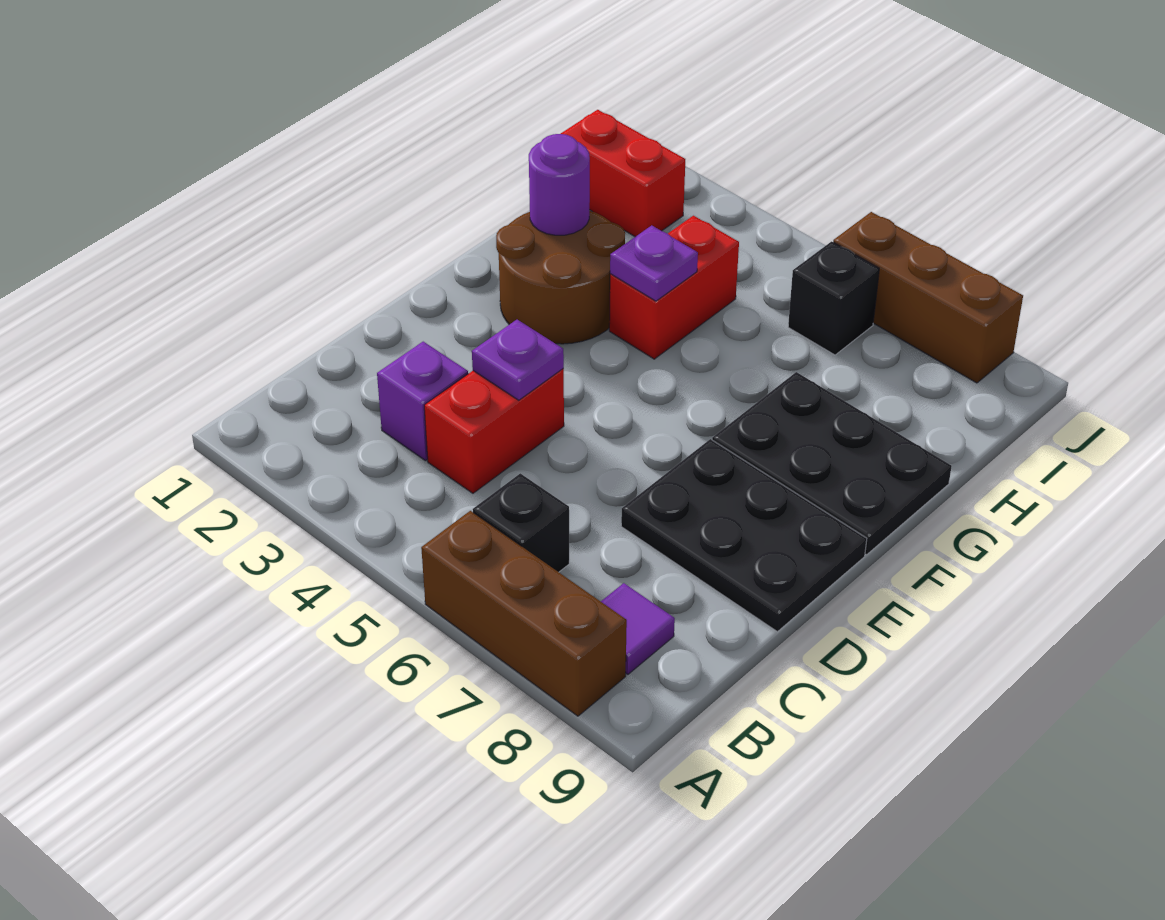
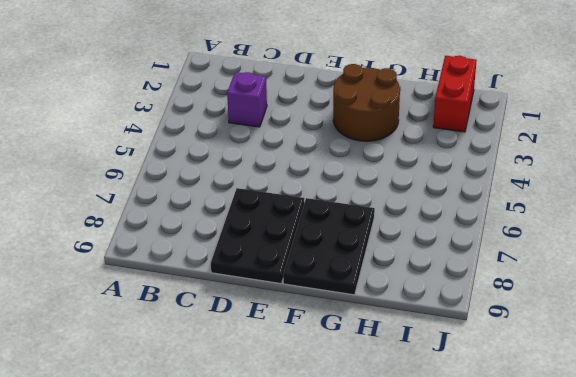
none -> brown 1x3 brick [421,511,627,716]
none -> black 1x1 brick [473,473,569,572]
none -> purple 1x1 tile [601,583,675,675]

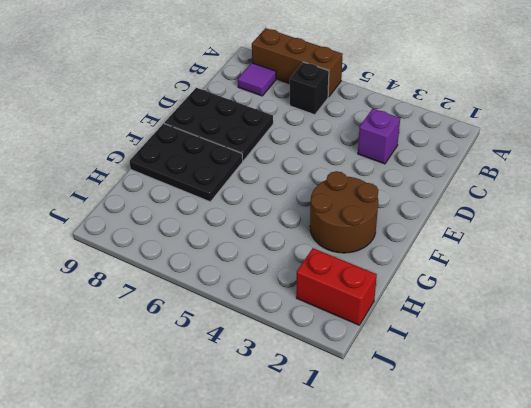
none -> red 1x2 brick [424,369,564,493]
none -> red 1x2 brick [609,216,739,359]
none -> black 1x1 brick [788,241,879,355]

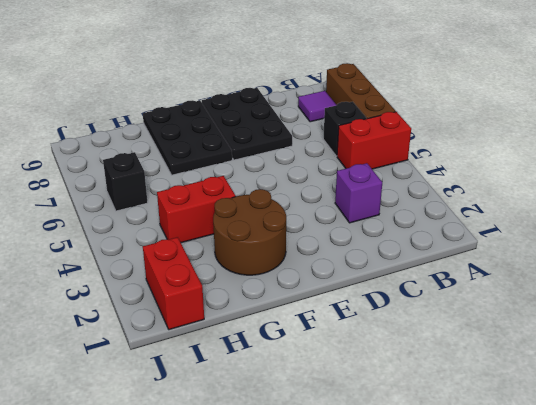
red 1x2 brick [337,112,411,169] -> red 1x2 brick moved to [424,369,564,493]
none -> brown 1x3 brick [833,212,1023,383]
none -> purple 1x1 plate [472,320,564,400]
none -> purple 1x1 round brick [529,134,590,235]

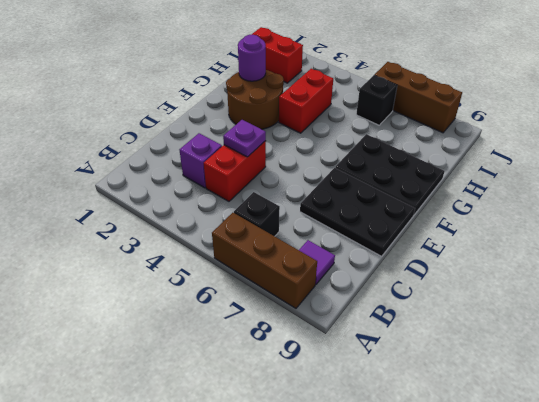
none -> purple 1x1 plate [610,225,698,301]

